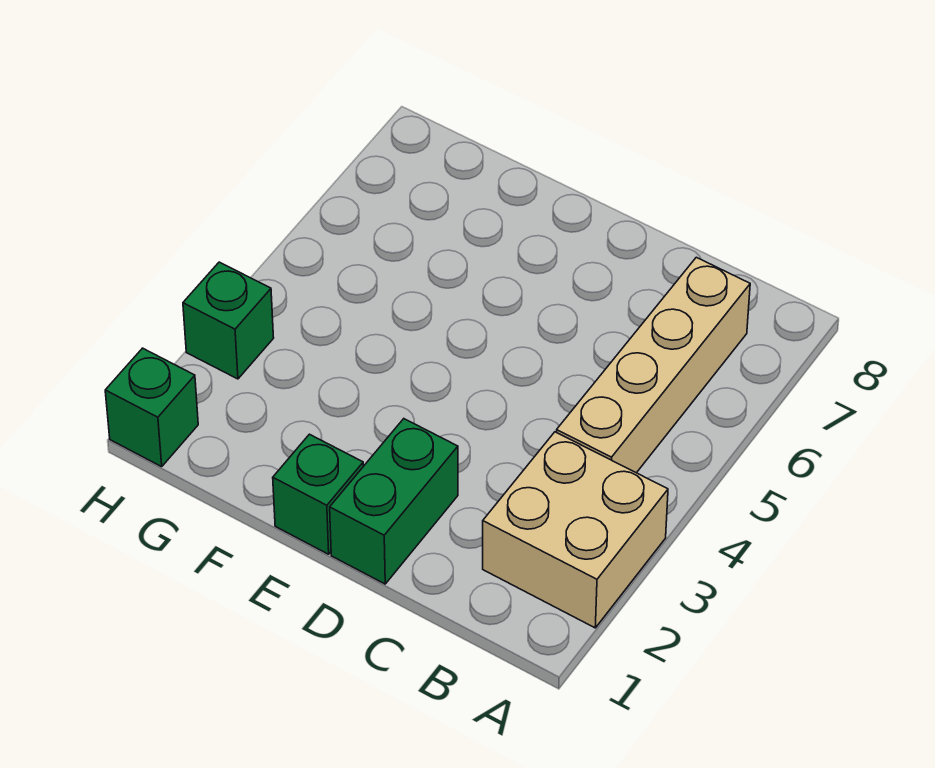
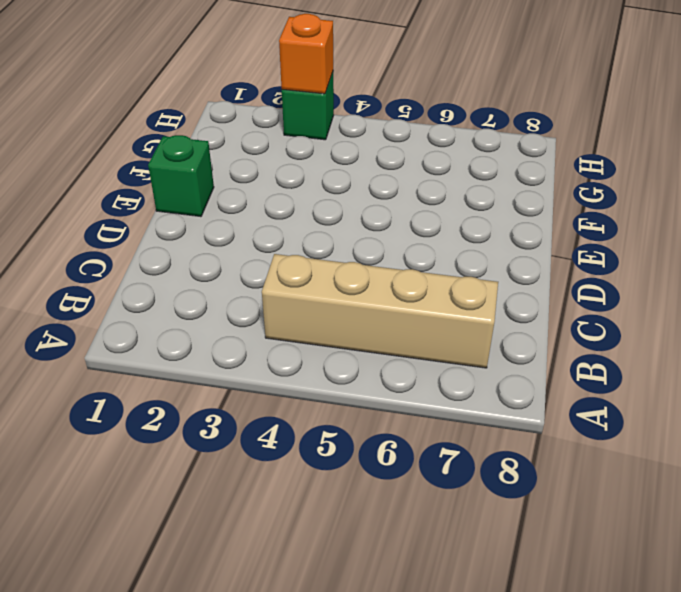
orange 1x1 brick [279,14,333,94] -> none
none -> tan 2x2 brick [483,432,668,628]
none -> green 1x2 brick [330,419,458,584]

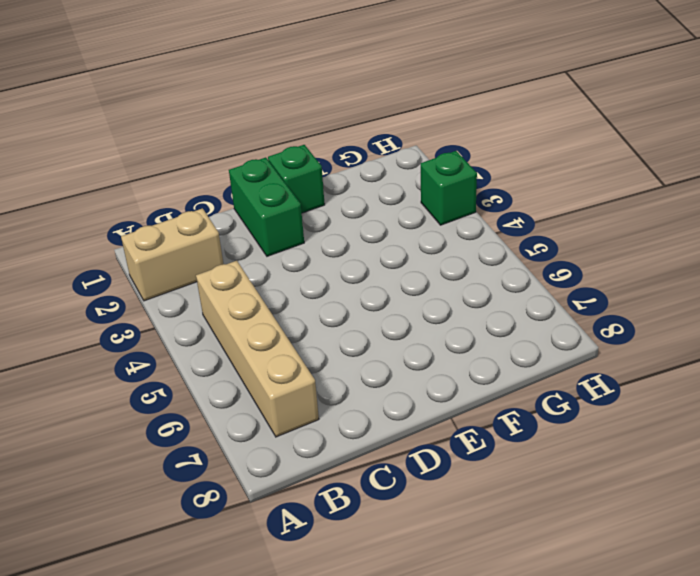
tan 1x2 brick [121,208,223,301] -> tan 2x2 brick [483,432,668,628]
none -> green 1x1 brick [105,348,198,467]

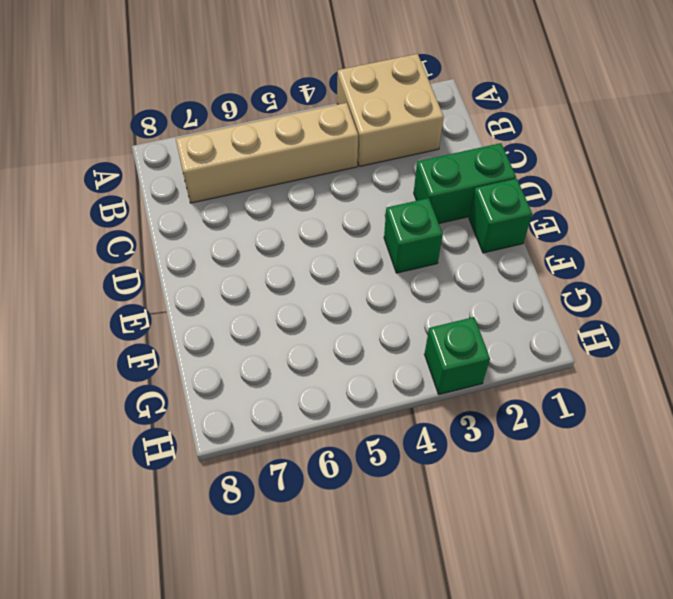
green 1x1 brick [384,198,443,273] -> green 1x1 brick moved to [105,348,198,467]

